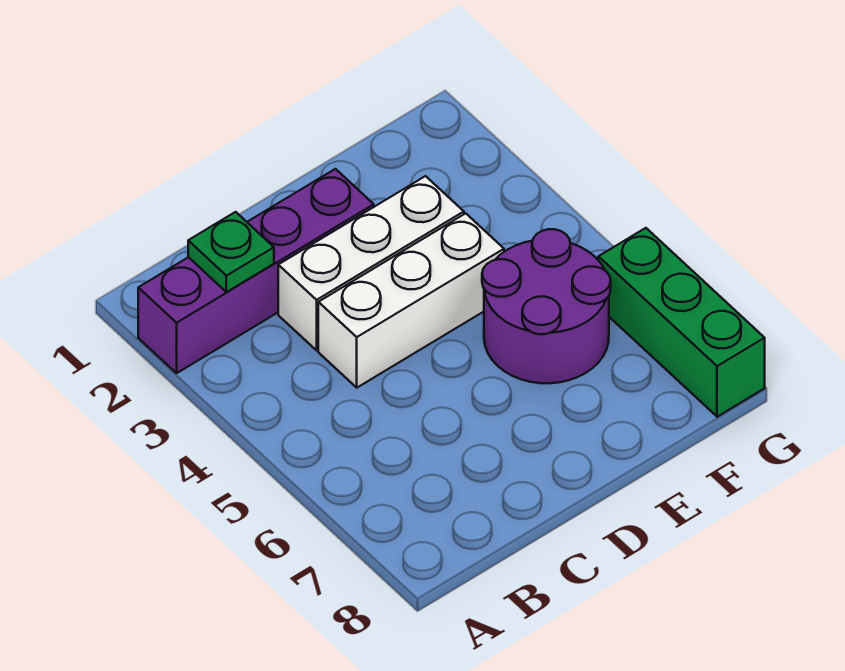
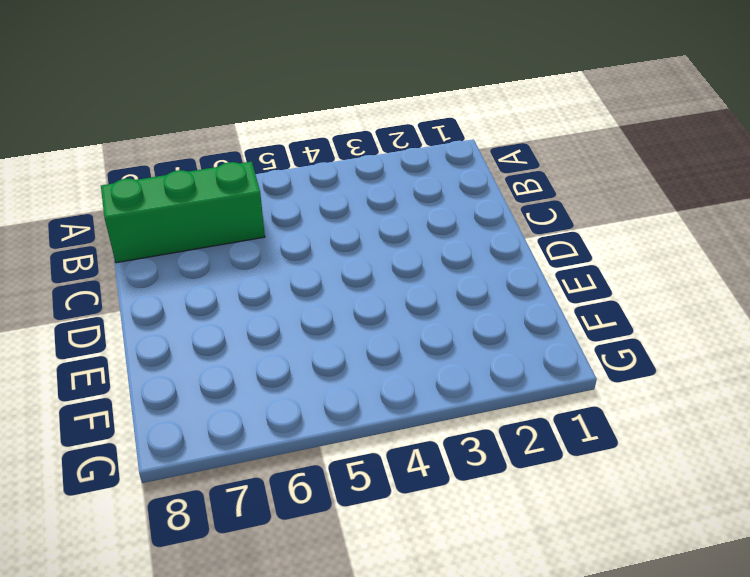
green 1x3 brick [101,162,265,263] -> green 1x3 brick moved to [598,228,765,417]
none -> purple 1x4 brick [138,169,374,373]
none -> white 1x3 brick [278,176,464,350]

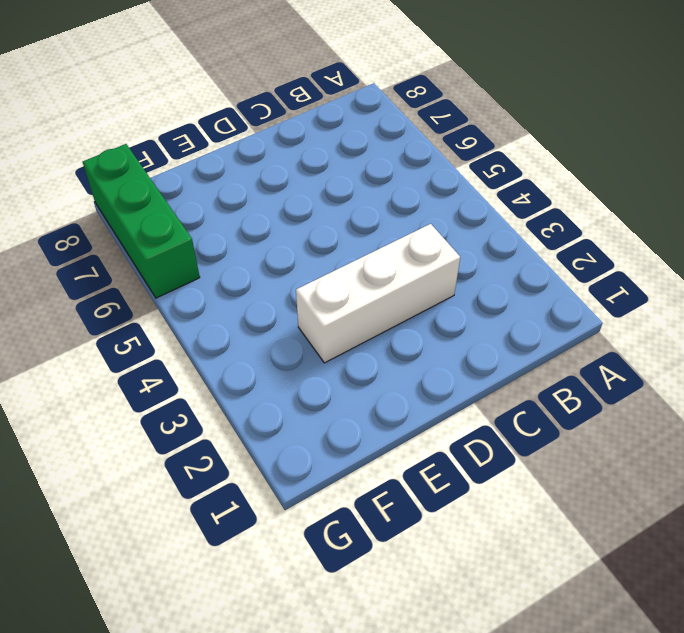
none -> purple 1x4 brick [138,169,374,373]
none -> white 1x3 brick [318,213,504,388]

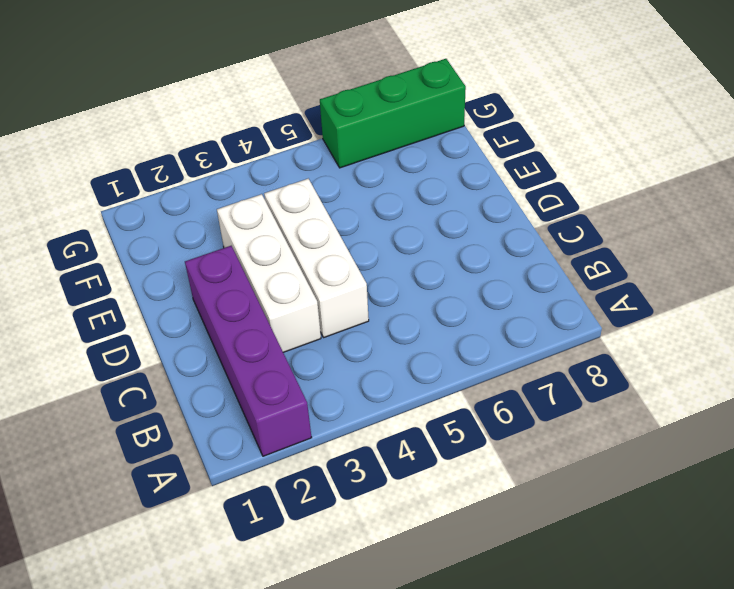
none -> purple 2x2 round brick [482,229,611,383]
none -> green 1x1 plate [188,212,274,292]

